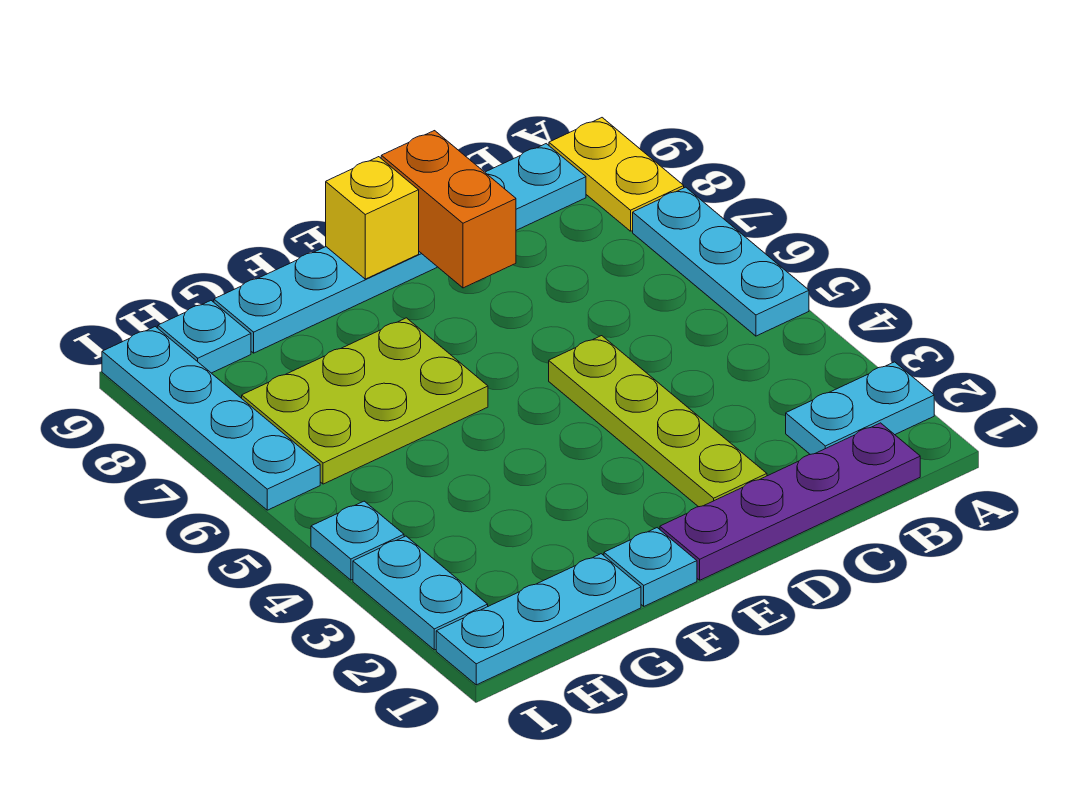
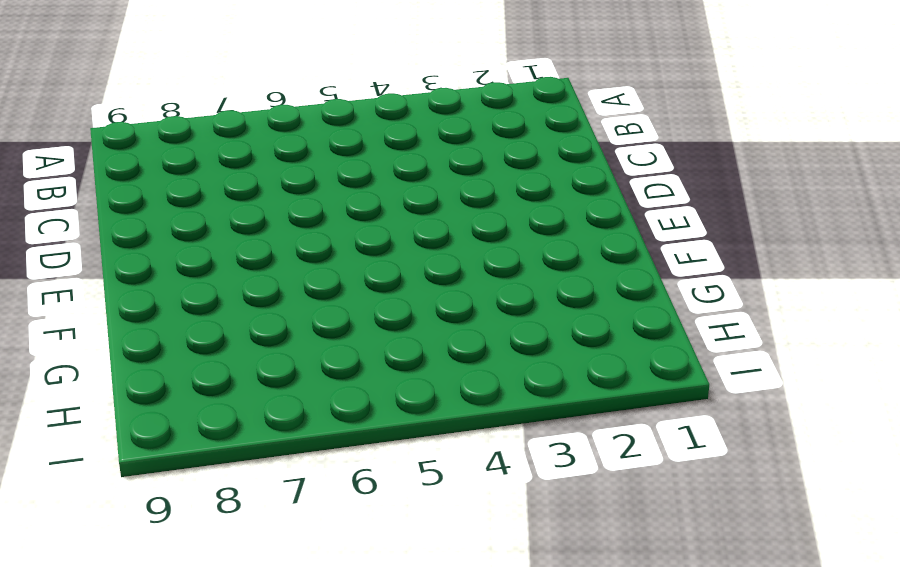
none -> cyan 1x2 plate [786,362,934,455]
none -> cyan 1x3 plate [633,187,809,336]
none -> yellow 1x2 plate [549,118,684,231]

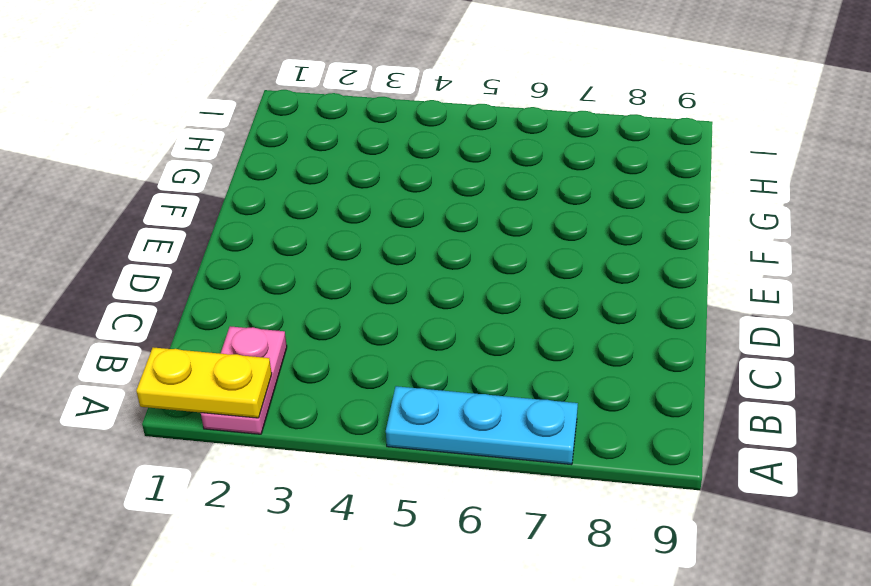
yellow 1x2 plate [136,347,272,418] -> yellow 1x2 plate moved to [549,118,684,231]
pink 1x2 plate [201,326,287,434] -> cyan 1x2 plate [786,362,934,455]
none -> purple 1x4 plate [660,423,920,580]
none -> cyan 1x6 plate [214,144,586,353]
none -> lime 1x4 plate [549,336,767,507]

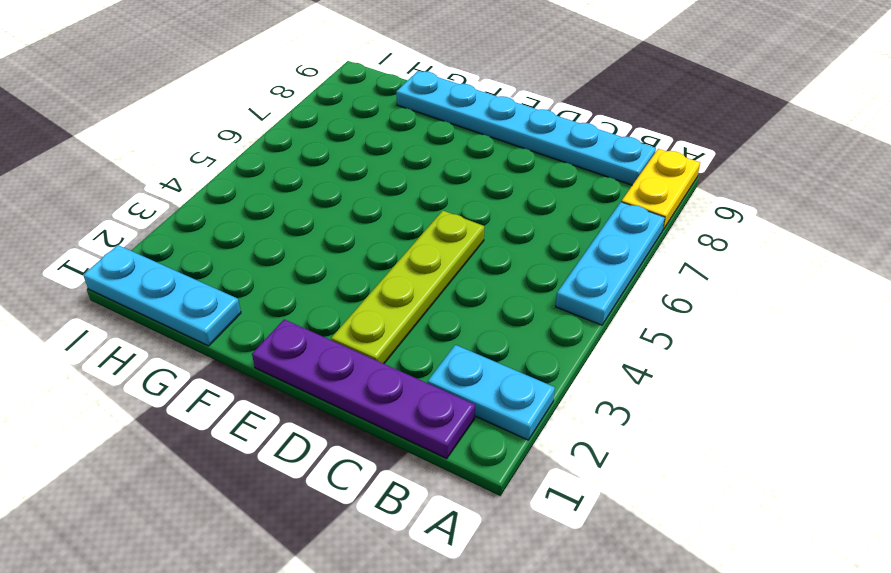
none -> cyan 1x1 plate [604,528,697,606]
none -> lime 2x3 plate [242,318,488,484]
none -> cyan 1x1 plate [158,301,251,373]

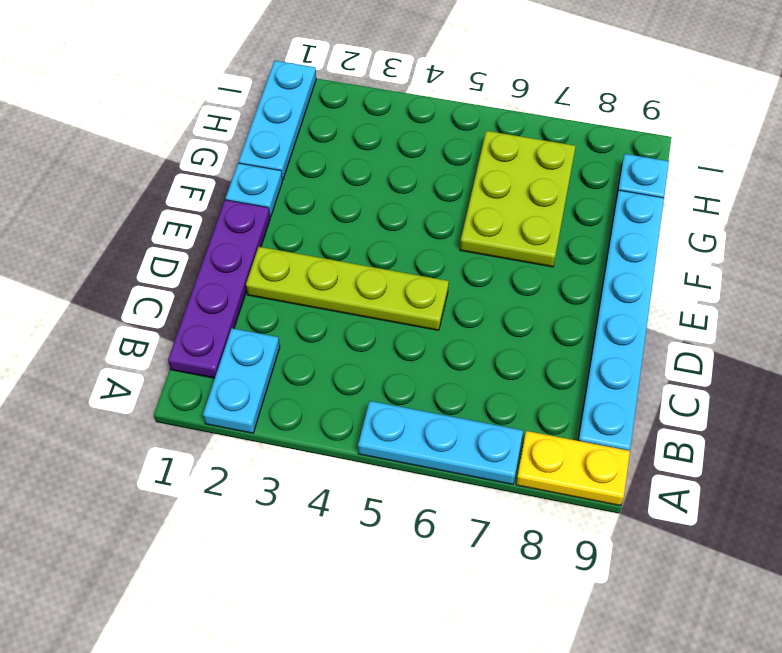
none -> cyan 1x2 plate [353,536,488,650]
none -> cyan 1x1 plate [311,501,404,580]
none -> cyan 1x4 plate [102,327,320,510]

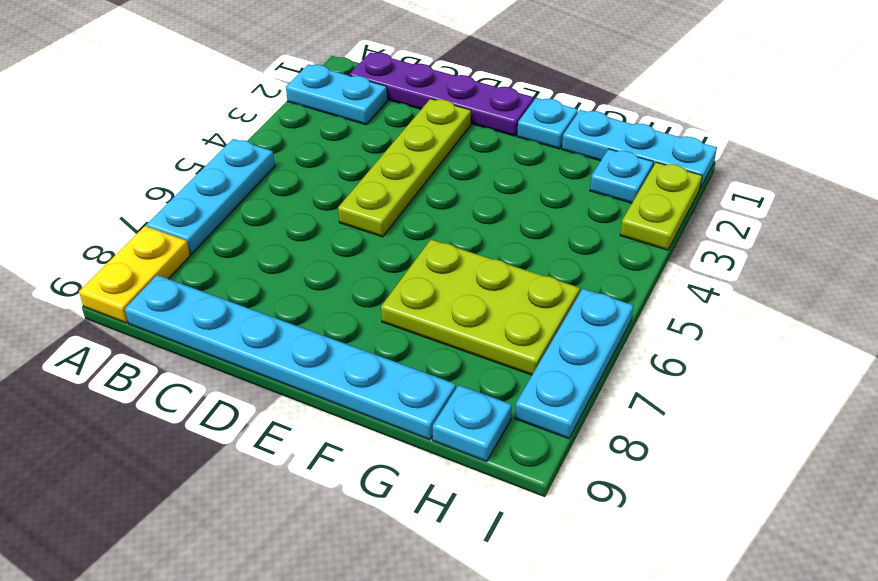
cyan 1x1 plate [590,149,653,203] -> cyan 1x1 plate moved to [311,501,404,580]
lime 1x2 plate [620,162,702,250] -> cyan 1x2 plate [353,536,488,650]
cyan 1x3 plate [515,289,633,439] -> cyan 1x4 plate [102,327,320,510]
none -> orange 1x2 brick [381,131,516,288]
none -> yellow 1x1 brick [326,157,419,279]

